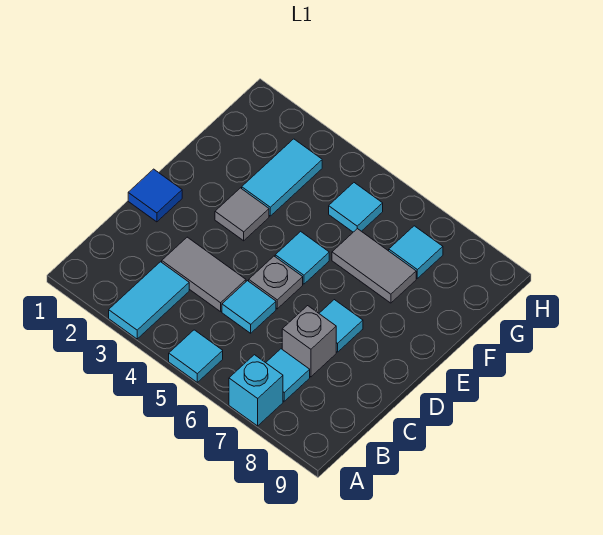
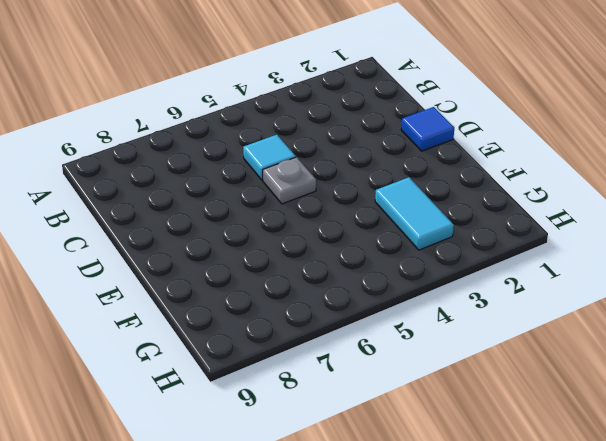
none -> cyan 1x2 tile [109,262,189,339]
none -> cyan 1x1 tile [169,330,223,382]
none -> cyan 1x1 brick [229,355,283,426]

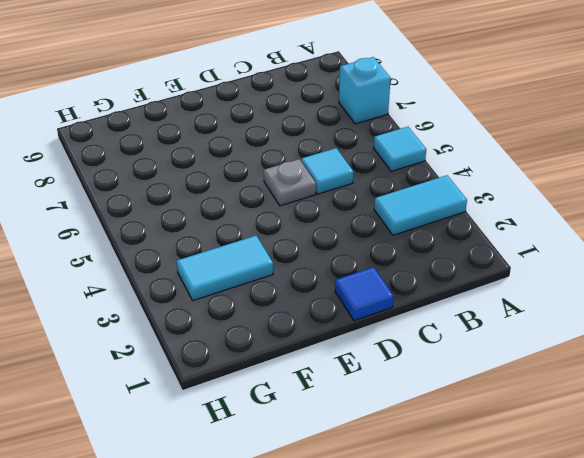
none -> cyan 1x1 tile [266,349,310,401]
none -> grey 1x2 tile [162,237,246,312]
none -> grey 1x1 brick [282,306,336,377]

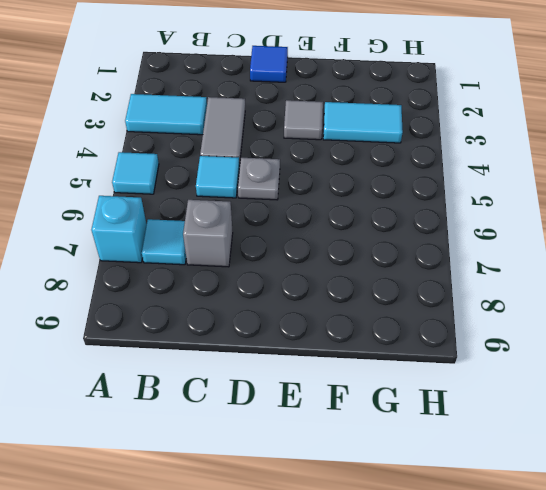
none -> cyan 1x1 tile [319,300,363,352]
none -> cyan 1x1 tile [275,231,329,284]
none -> grey 1x2 tile [332,229,416,303]

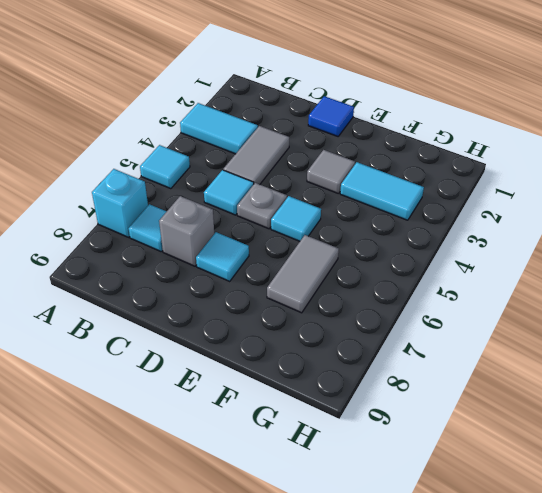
none -> cyan 1x1 tile [329,183,383,232]
none -> cyan 1x1 tile [389,226,443,278]

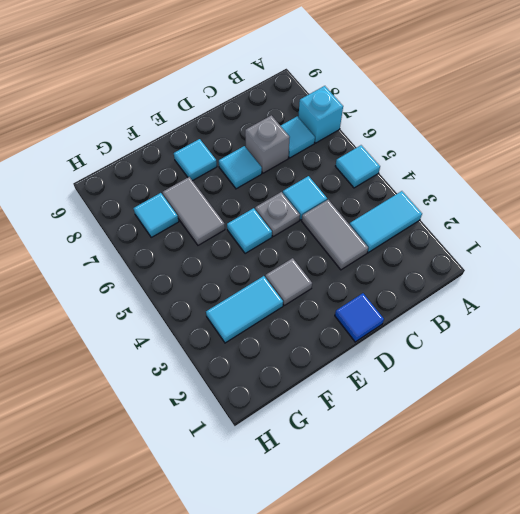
cyan 1x1 tile [174,139,217,181] -> cyan 1x1 tile moved to [329,183,383,232]

